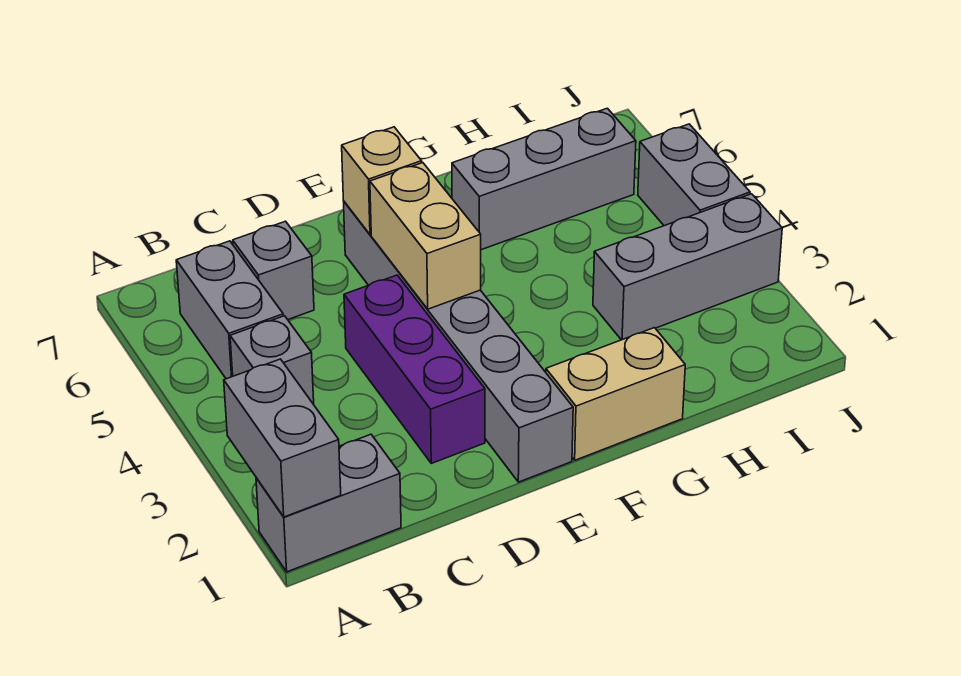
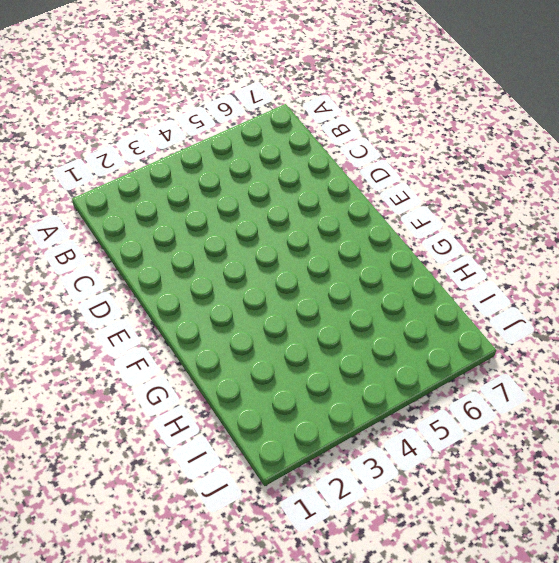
none -> grey 1x2 brick [256,434,401,572]
none -> grey 1x1 brick [230,316,314,404]
none -> grey 1x2 brick [176,241,283,379]

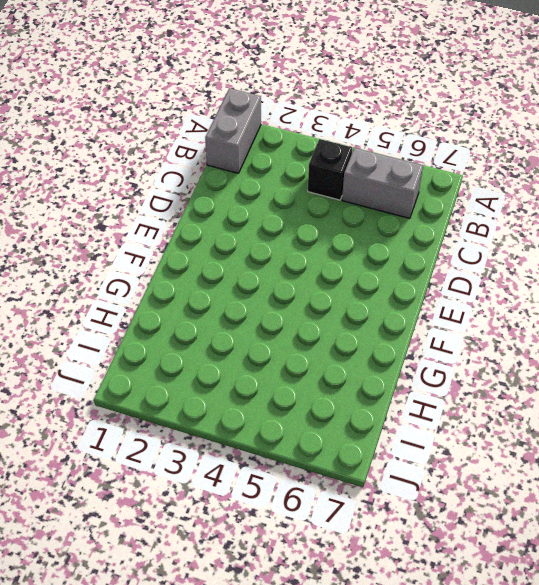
black 1x1 brick [308,139,352,200] -> grey 1x1 brick [230,316,314,404]
none -> grey 1x1 brick [233,221,314,320]
none -> purple 1x3 brick [344,275,485,463]
none -> grey 1x6 brick [344,202,573,482]

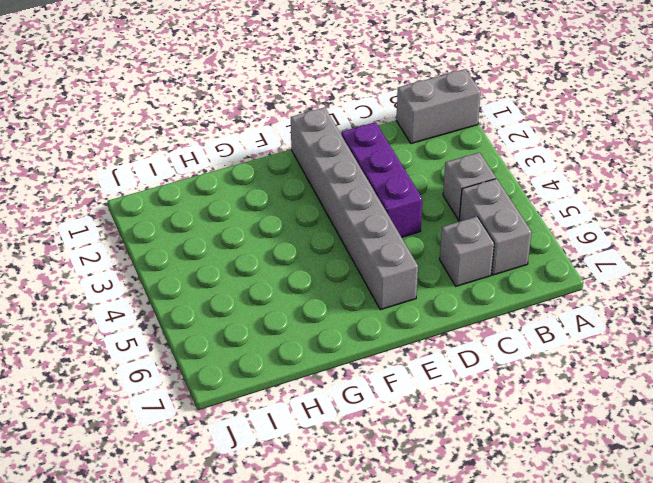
none -> tan 1x2 brick [546,328,685,460]
none -> grey 1x3 brick [452,108,636,250]
none -> grey 1x3 brick [593,194,782,340]

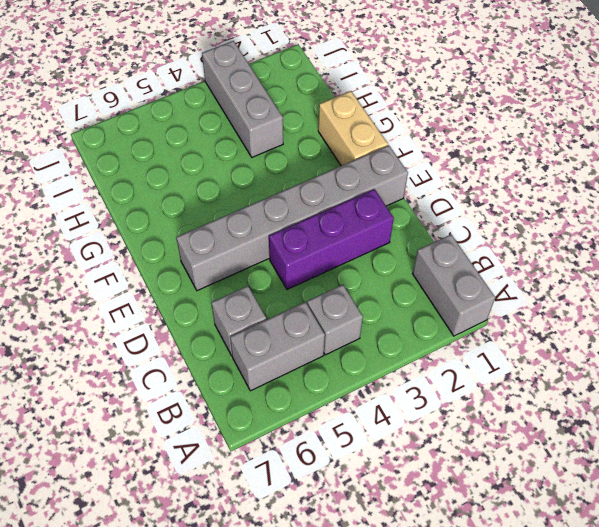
none -> grey 1x3 brick [452,108,636,250]
none -> grey 1x2 brick [638,124,750,226]
none -> grey 1x2 brick [224,359,341,517]

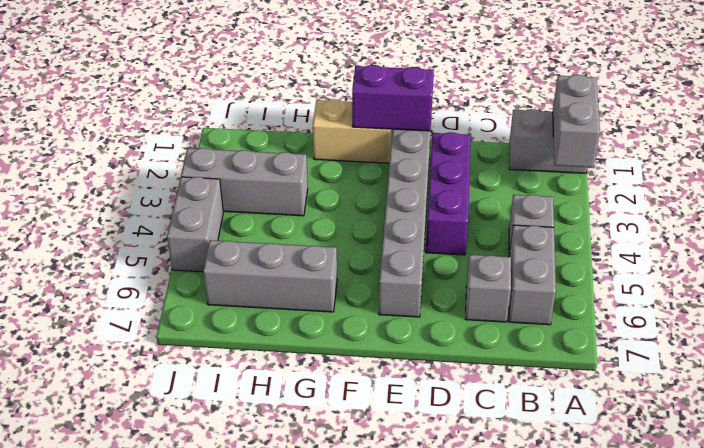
purple 1x2 brick [352,65,434,131] -> none
none -> tan 1x2 brick [370,163,481,309]
none -> tan 1x1 brick [342,127,422,235]

